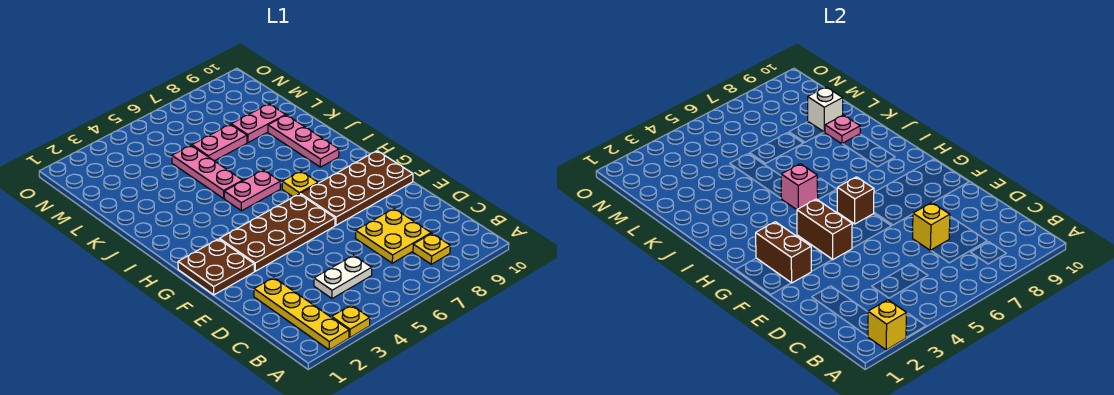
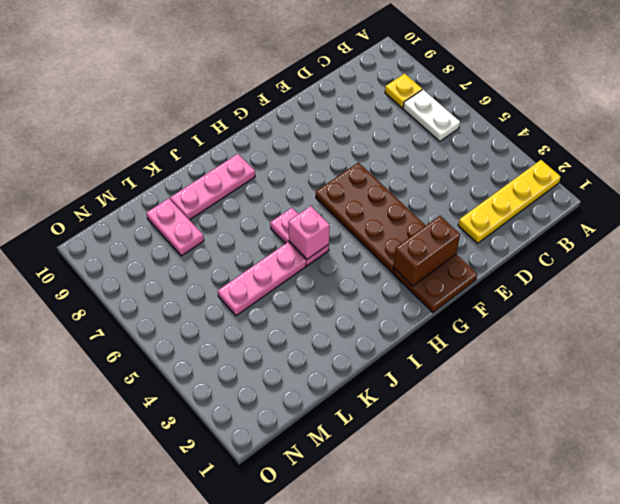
white 1x2 plate [403,90,460,141] -> white 1x2 plate moved to [314,255,372,298]
none -> yellow 1x1 plate [332,305,370,337]
none -> yellow 2x2 plate [355,209,431,263]
none -> brown 2x4 plate [300,151,413,225]

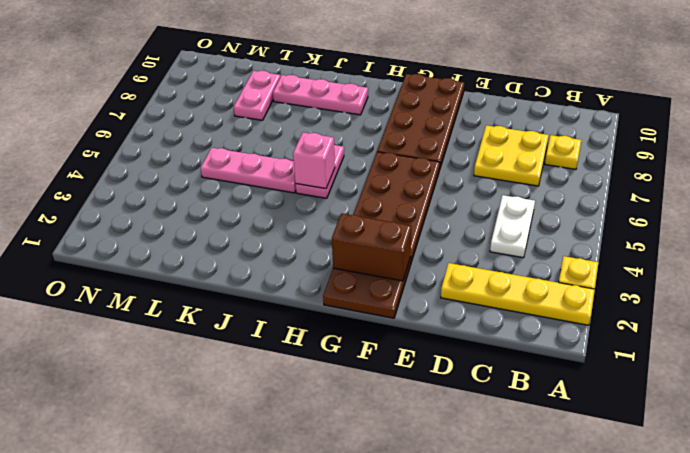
none -> yellow 1x1 plate [282,171,318,197]
none -> pink 1x2 plate [192,124,247,161]
none -> yellow 1x1 brick [868,300,906,350]

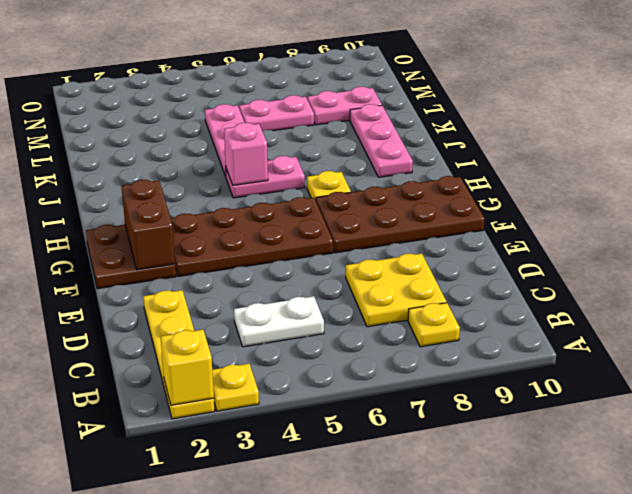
none -> yellow 1x1 brick [912,203,950,251]
none -> brown 1x2 brick [797,199,852,260]
none -> brown 1x1 brick [837,177,874,224]

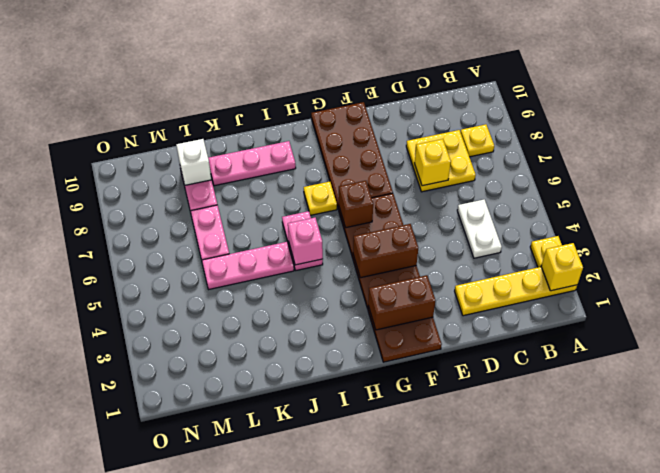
none -> pink 1x1 plate [825,115,860,144]

